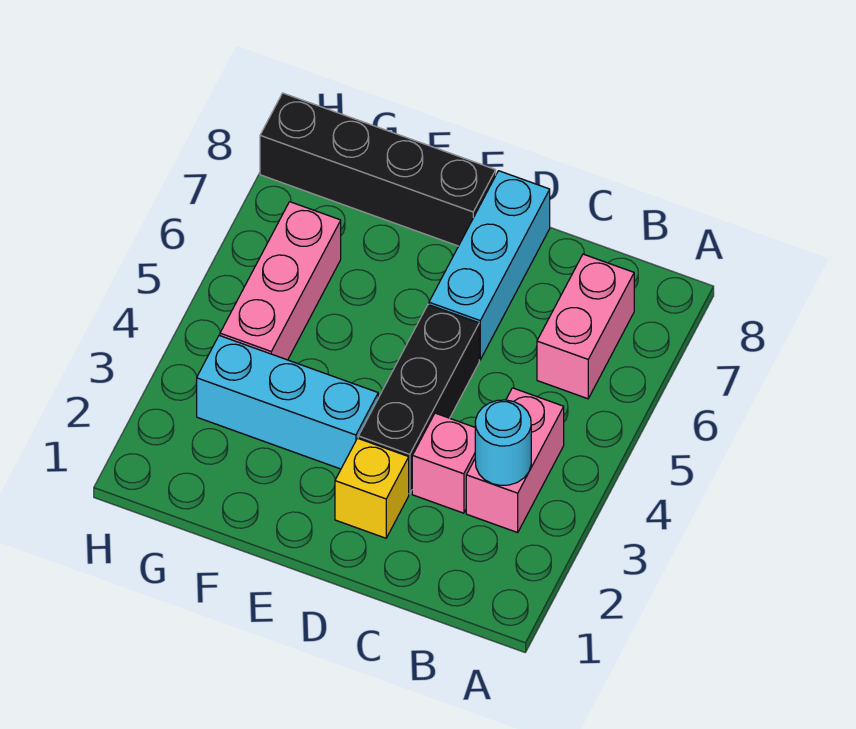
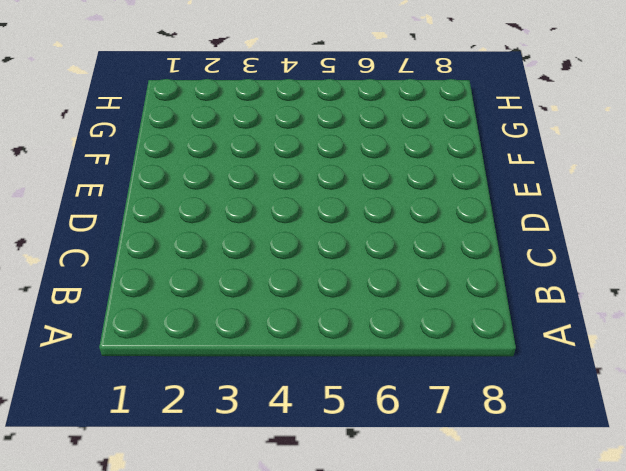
none -> pink 1x2 brick [466,388,564,533]
none -> pink 1x2 brick [537,254,634,399]

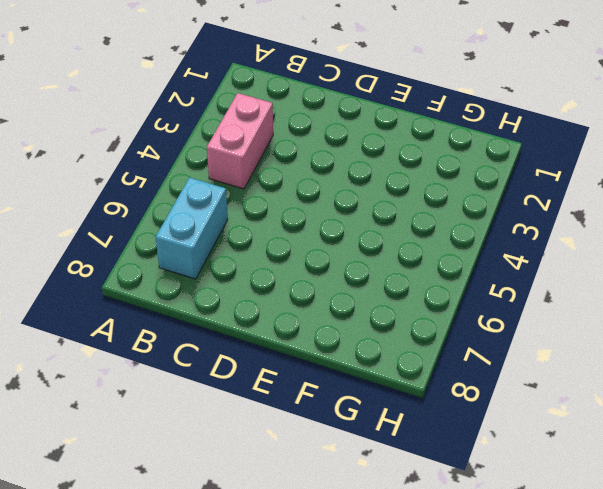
cyan 1x2 brick [156,178,228,279] -> pink 1x2 brick [537,254,634,399]
none -> pink 1x1 brick [412,413,475,513]
none -> yellow 1x1 brick [335,438,409,538]

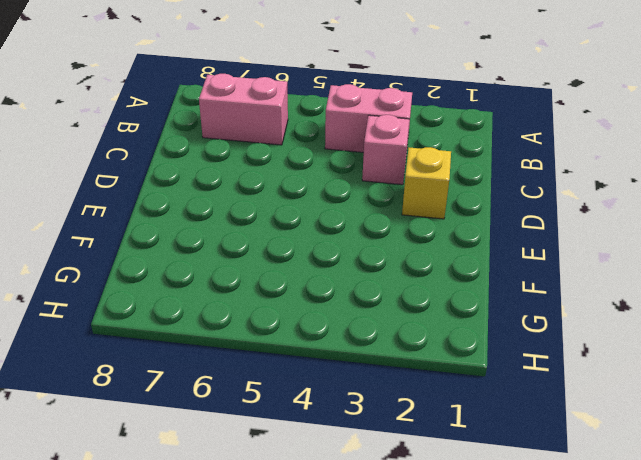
none -> black 1x3 brick [358,305,479,494]
none -> cyan 1x3 brick [429,171,550,360]

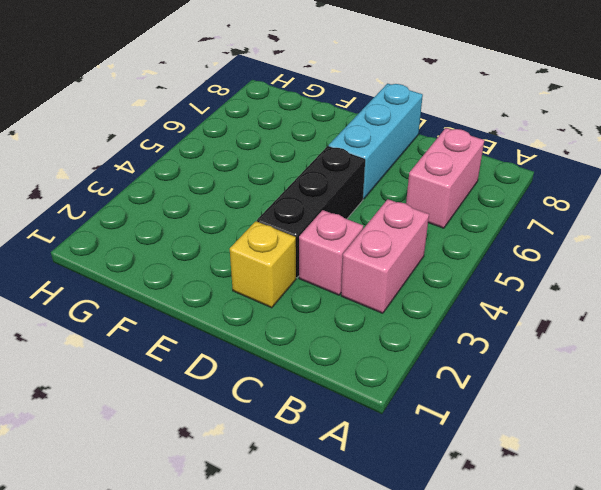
none -> cyan 1x3 brick [197,336,378,469]
none -> black 1x4 brick [260,93,496,246]

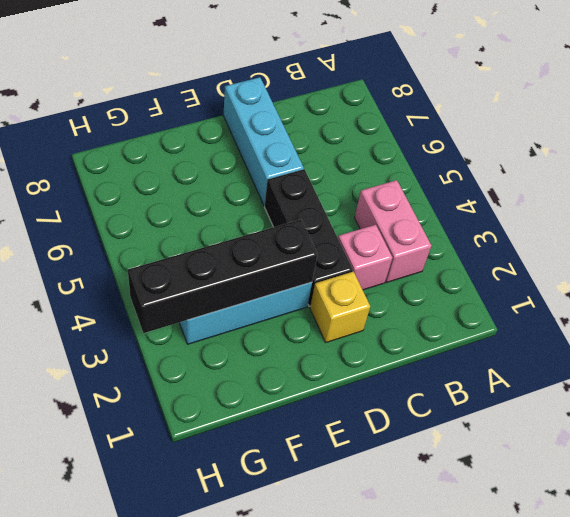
black 1x4 brick [128,220,318,333] -> black 1x4 brick moved to [260,93,496,246]
none -> pink 1x2 brick [537,254,634,399]
none -> pink 1x3 brick [220,202,341,360]

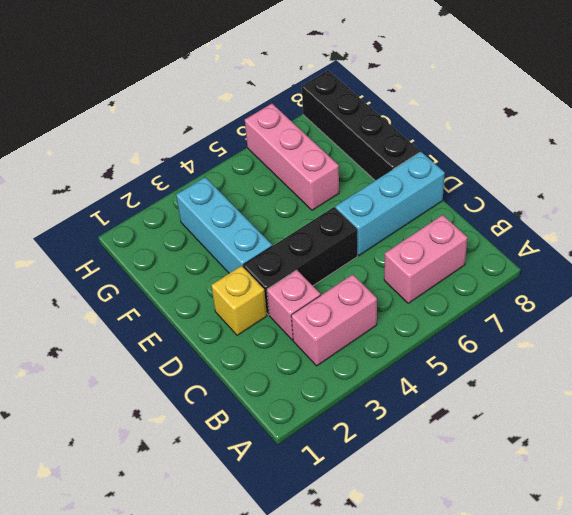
pink 1x3 brick [245,104,339,210] -> pink 1x3 brick turned to [220,202,341,360]
none -> cyan 1x1 round brick [475,400,531,485]

